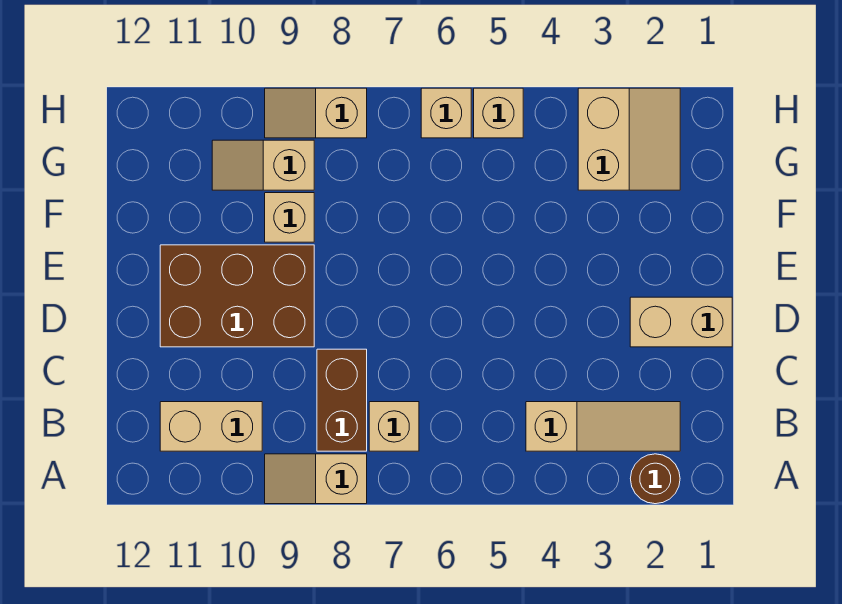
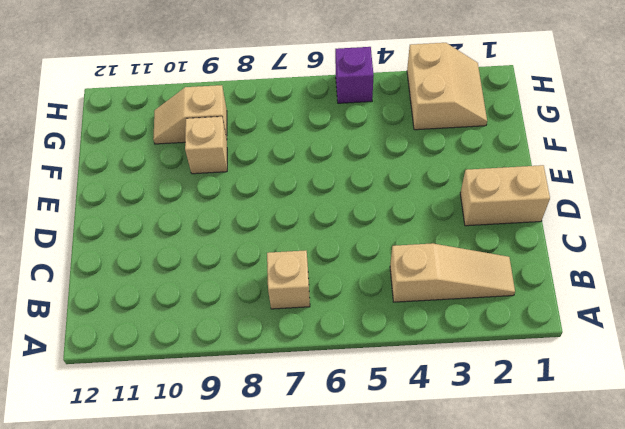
purple 1x1 brick [335,47,374,103] -> tan 1x1 brick [474,88,523,138]
none -> brown 1x1 round brick [630,454,680,504]
none -> tan 1x2 slope [265,454,367,504]
none -> brown 1x2 brick [317,349,367,451]

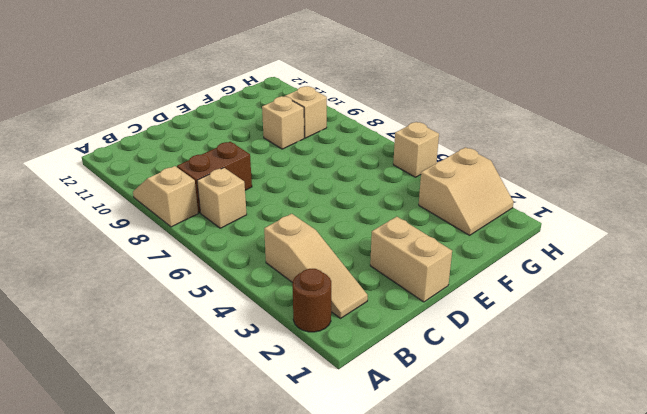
none -> tan 1x2 brick [160,402,262,451]
none -> brown 2x3 brick [160,245,314,347]
none -> tan 1x1 brick [421,88,471,138]

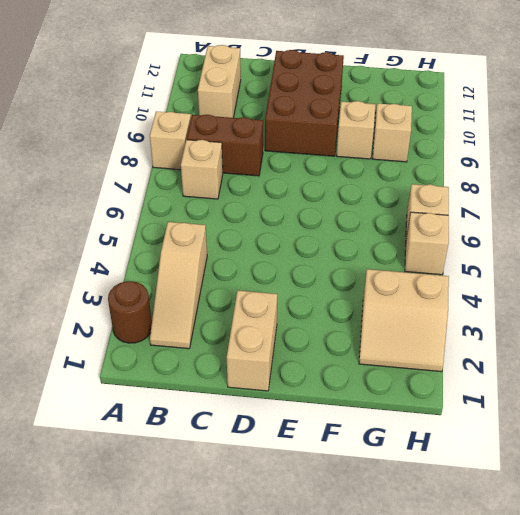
none -> tan 1x2 slope [265,88,367,138]

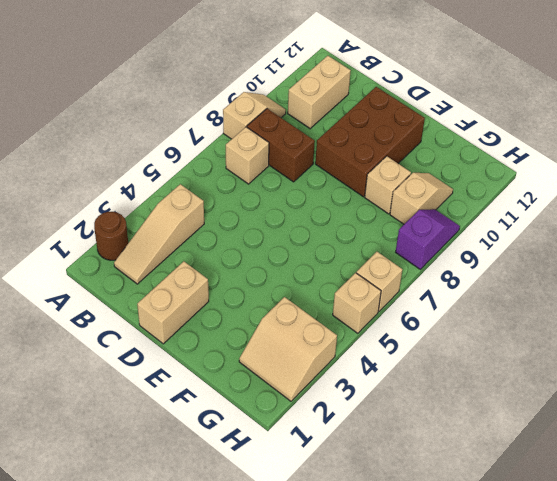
purple 1x2 slope [396,209,460,269] -> tan 1x2 slope [265,88,367,138]

